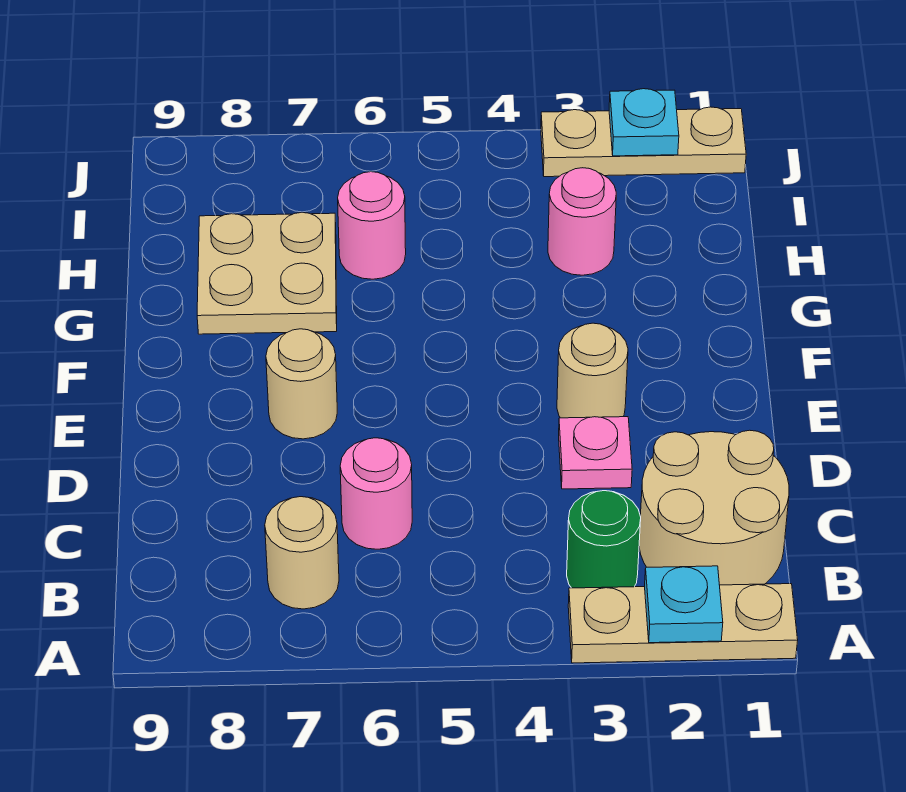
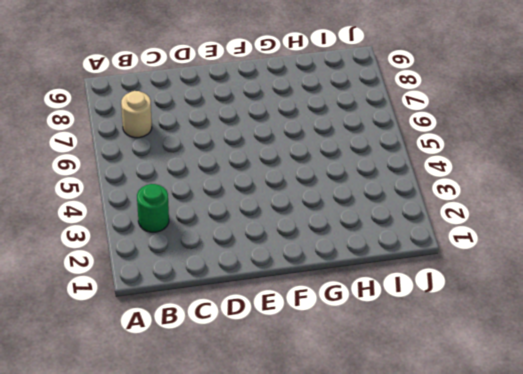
none -> tan 1x3 plate [568,584,798,663]
none -> tan 2x2 round brick [639,430,789,585]
none -> pink 1x1 round brick [340,438,412,549]

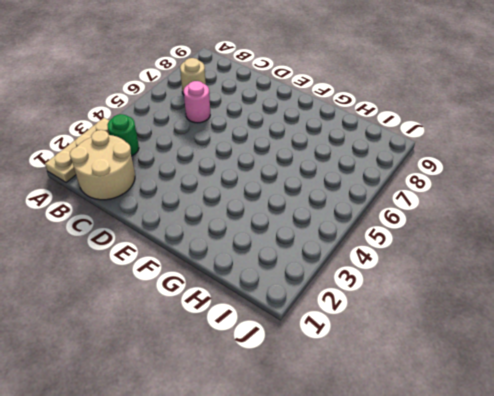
none -> pink 1x1 plate [559,417,632,489]
none -> tan 1x1 round brick [557,323,628,418]
none -> tan 1x1 round brick [266,329,337,439]

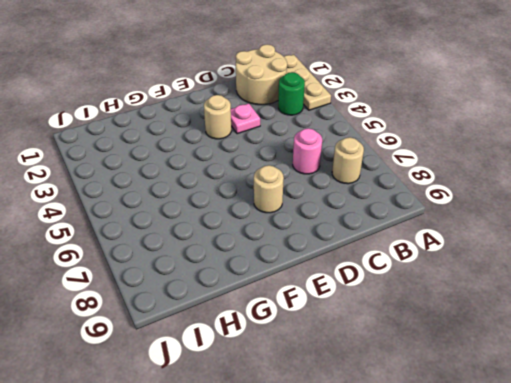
none -> tan 2x2 plate [197,213,337,334]
none -> pink 1x1 round brick [548,168,616,275]
none -> pink 1x1 round brick [338,172,406,279]

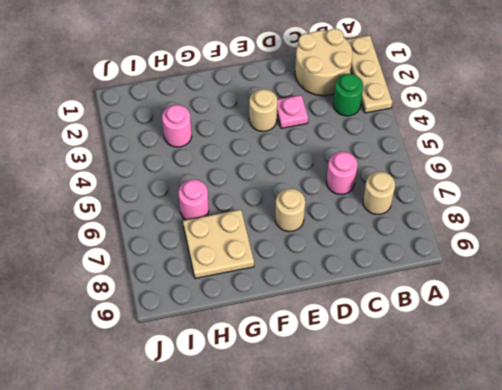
none -> tan 1x3 plate [541,107,746,177]
none -> cyan 1x1 plate [645,566,723,643]
none -> cyan 1x1 plate [609,89,679,156]

